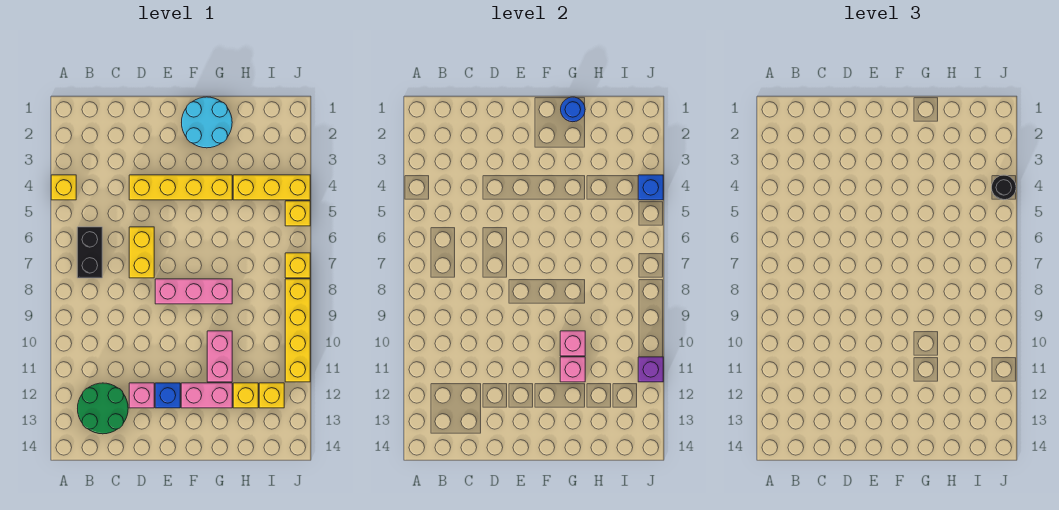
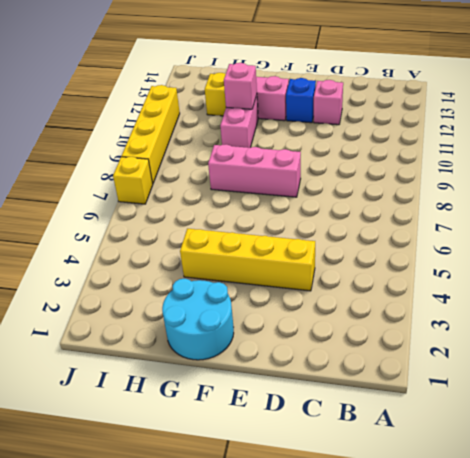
none -> yellow 1x1 brick [51,175,76,200]
none -> black 1x2 brick [77,227,102,278]
none -> green 2x2 round brick [78,383,128,434]

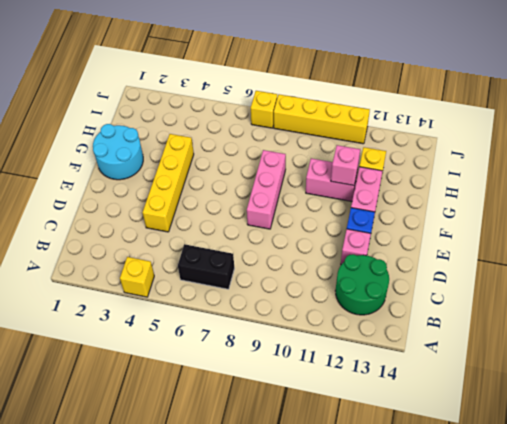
none -> yellow 1x2 brick [129,227,154,278]
none -> yellow 1x3 brick [233,175,310,200]
none -> yellow 1x1 brick [259,383,284,408]

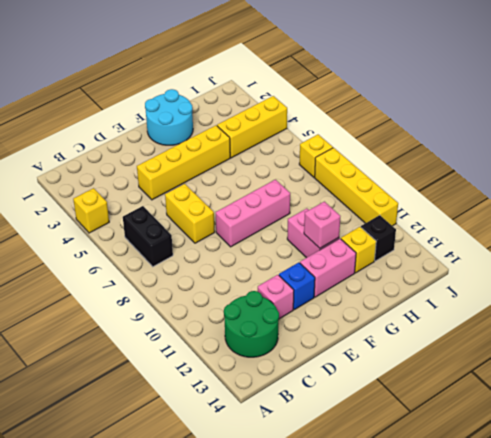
black 1x1 brick [361,215,396,261] -> yellow 1x1 brick [259,383,284,408]
none -> yellow 1x1 brick [285,201,310,226]
none -> blue 1x1 round brick [561,97,585,122]
none -> pink 1x1 brick [560,331,585,356]

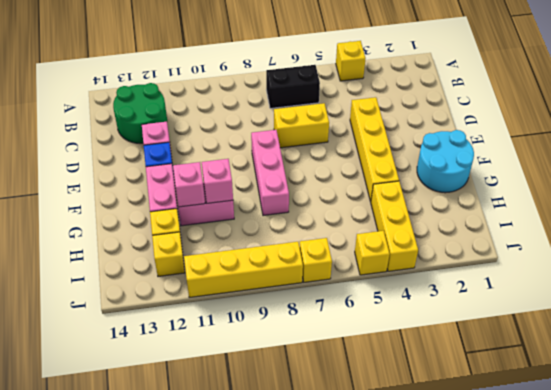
none -> blue 1x1 round brick [561,97,585,122]
none -> blue 1x1 brick [638,175,663,200]
none -> purple 1x1 brick [638,357,663,382]

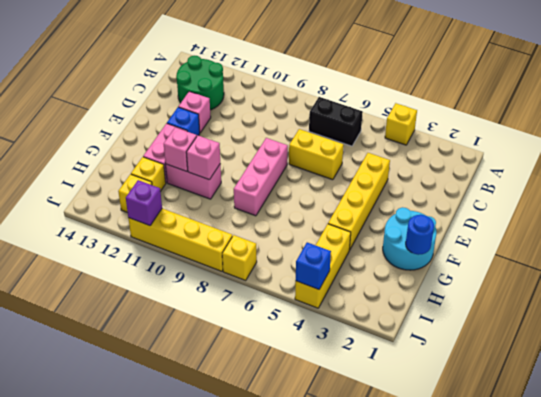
none -> yellow 1x1 brick [285,201,310,226]
none -> black 1x1 round brick [992,175,1016,200]

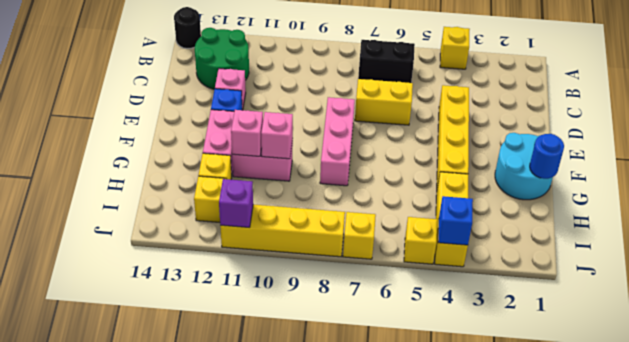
black 1x1 round brick [174,7,201,48] -> black 1x1 round brick moved to [992,175,1016,200]

